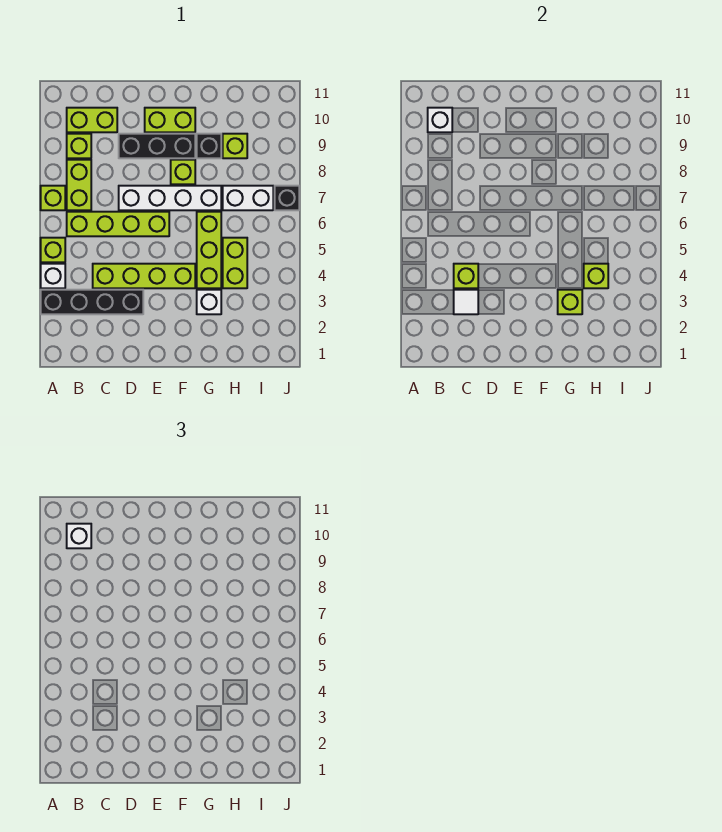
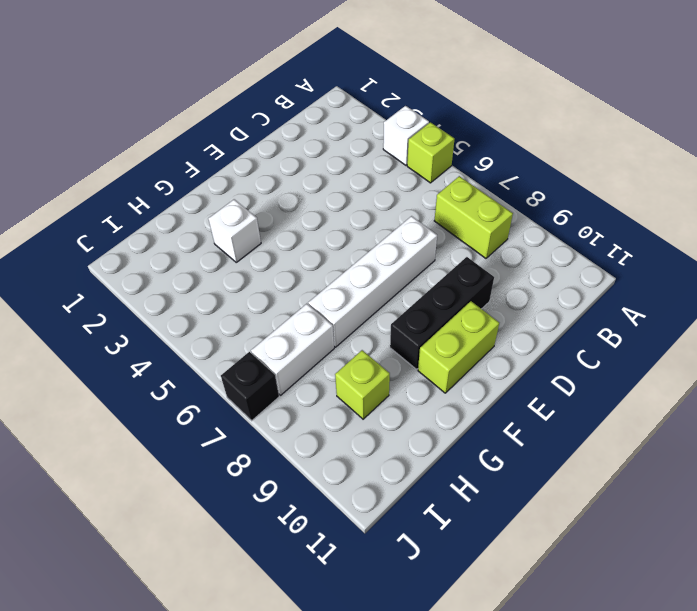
none -> black 1x4 brick [41,290,143,314]
none -> lime 1x1 brick [41,186,65,210]
none -> lime 1x4 brick [67,212,169,236]

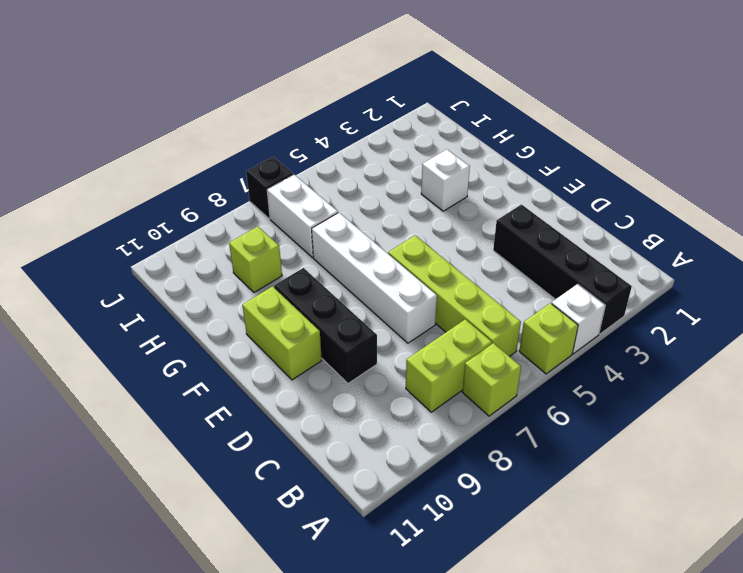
none -> lime 1x1 brick [67,134,91,158]
none -> lime 1x2 brick [67,108,117,132]
none -> lime 1x4 brick [93,264,195,288]

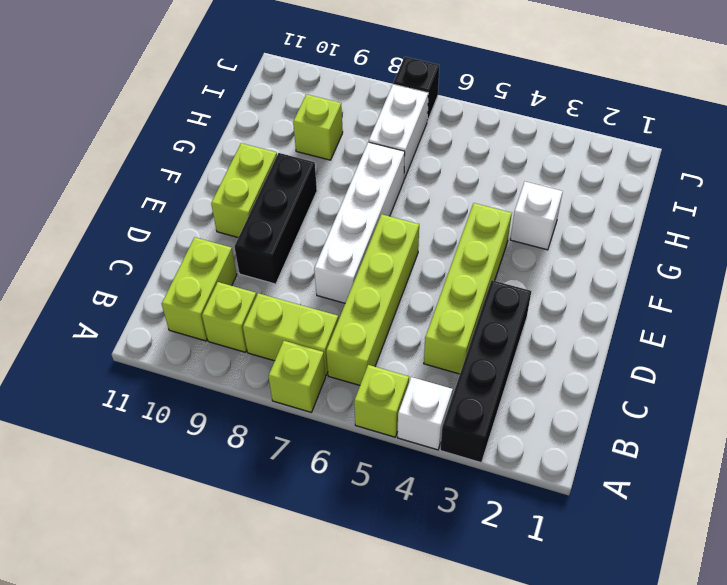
none -> lime 1x1 brick [171,160,195,184]
none -> lime 1x3 brick [197,212,221,288]
none -> black 1x1 brick [197,134,221,158]

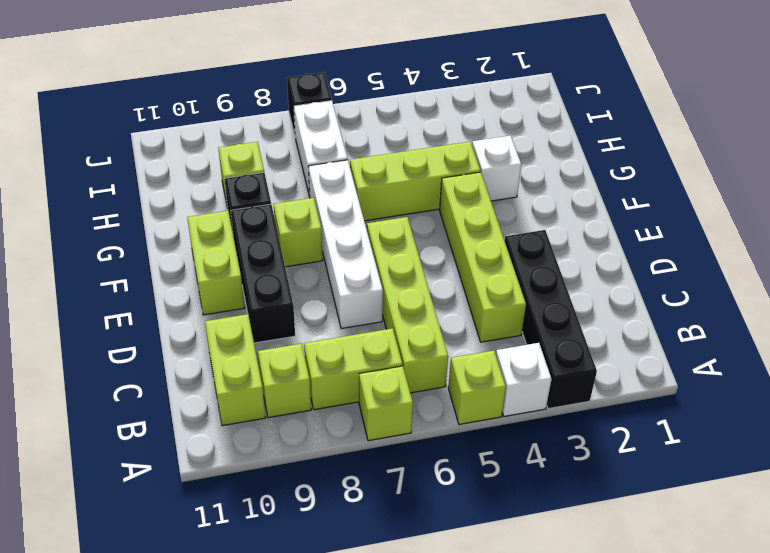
none -> lime 1x2 brick [223,238,247,288]
none -> white 1x1 brick [428,108,452,132]
none -> white 1x1 tile [454,290,478,314]

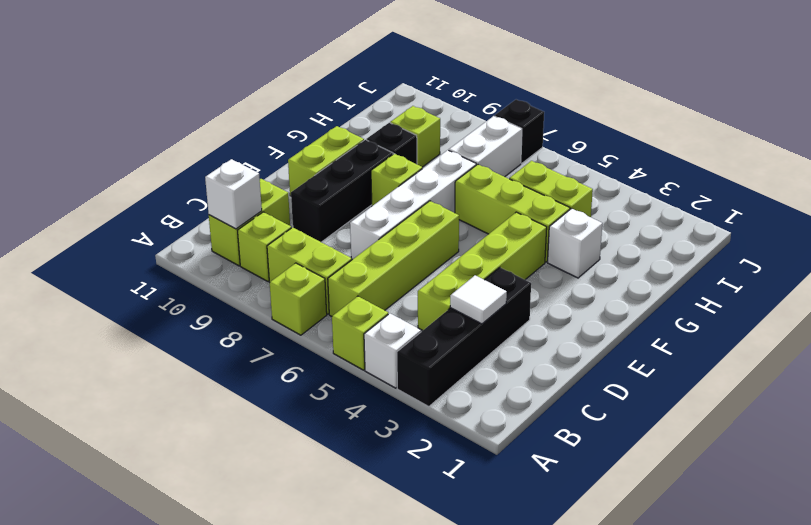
none -> lime 1x1 brick [454,264,478,288]
none -> lime 1x1 brick [558,290,582,314]
none -> lime 1x1 brick [584,264,608,288]

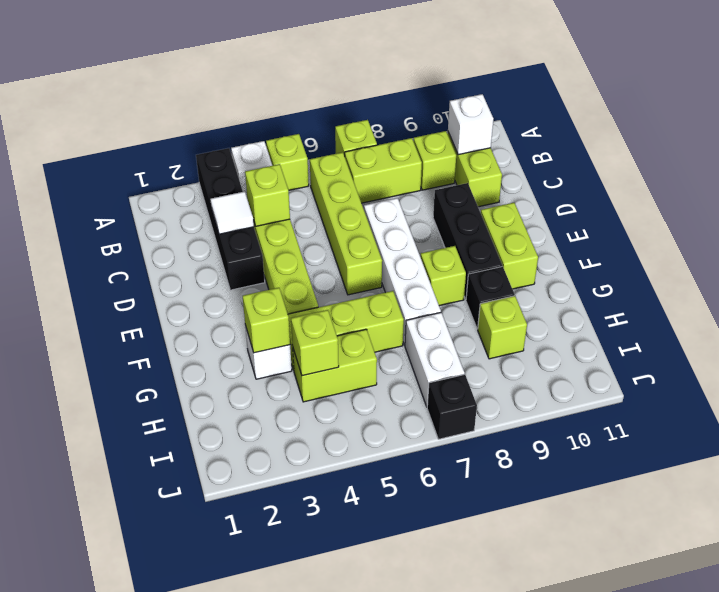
none -> white 1x1 brick [67,524,91,548]

